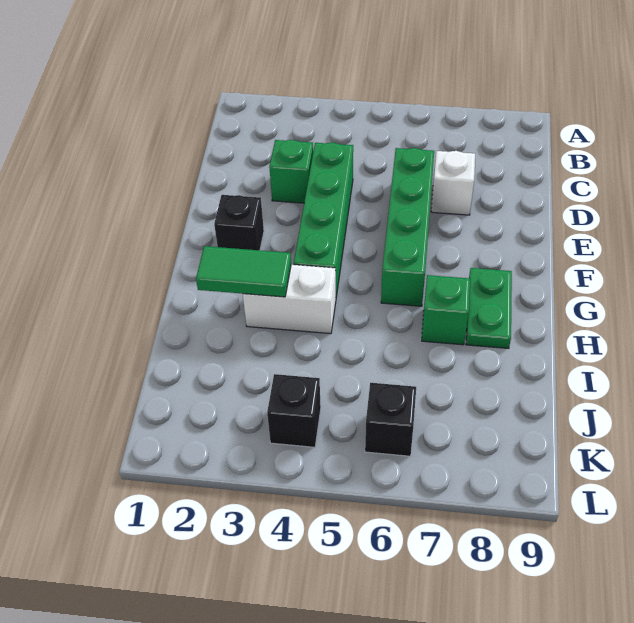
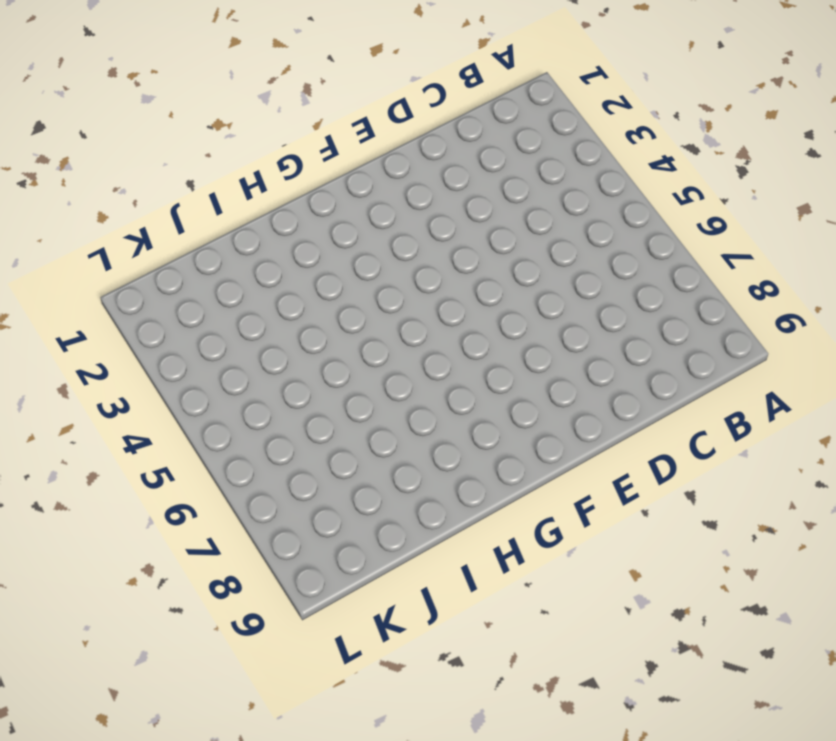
none -> green 1x1 brick [269,140,313,203]
none -> green 1x4 brick [294,142,353,297]

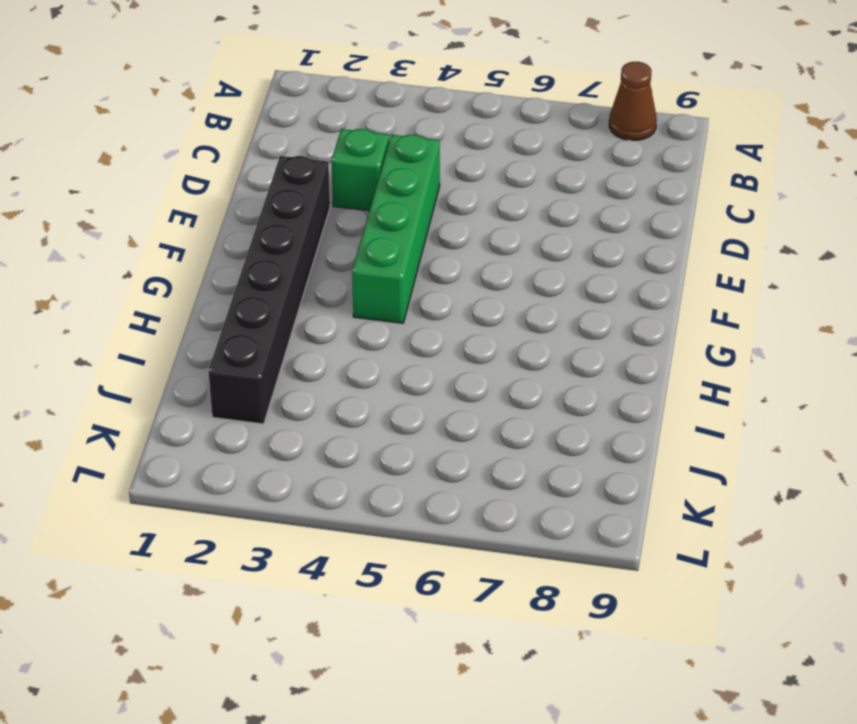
brown 1x1 cone [609,62,657,140] -> none
black 1x6 brick [208,156,330,424] -> black 1x1 brick [214,195,264,250]
none -> green 1x4 brick [381,148,434,306]
none -> white 1x1 brick [431,151,475,215]

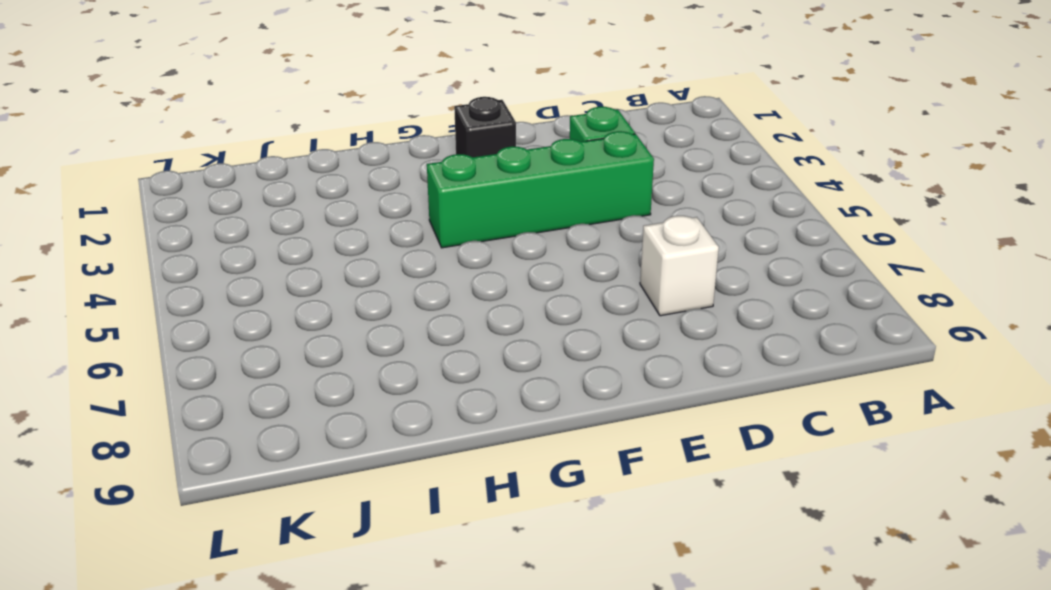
none -> green 1x4 brick [381,148,434,306]
none -> green 1x2 plate [466,268,512,348]

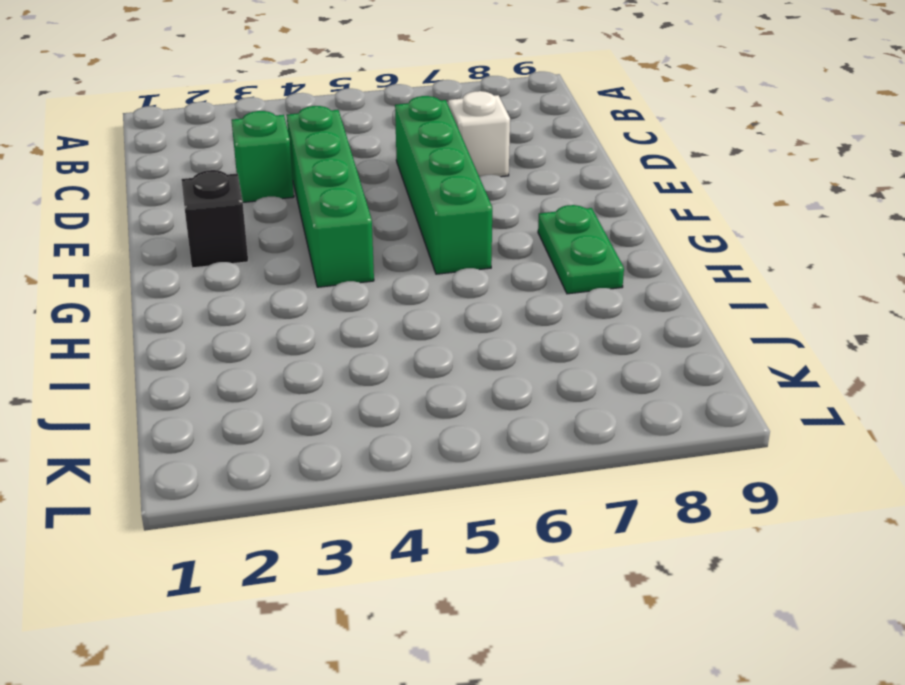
none -> white 1x2 brick [243,265,336,334]
none -> green 1x1 brick [422,275,470,345]

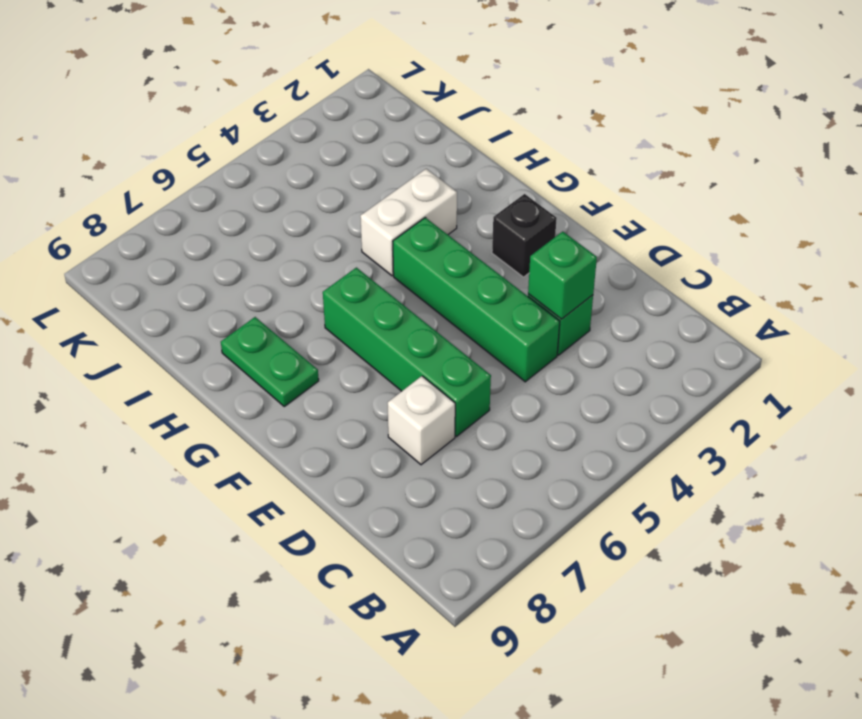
green 1x1 brick [528,232,597,319] -> green 1x1 brick moved to [422,275,470,345]
none -> black 1x1 brick [267,374,321,447]
none -> black 1x1 brick [365,383,416,456]

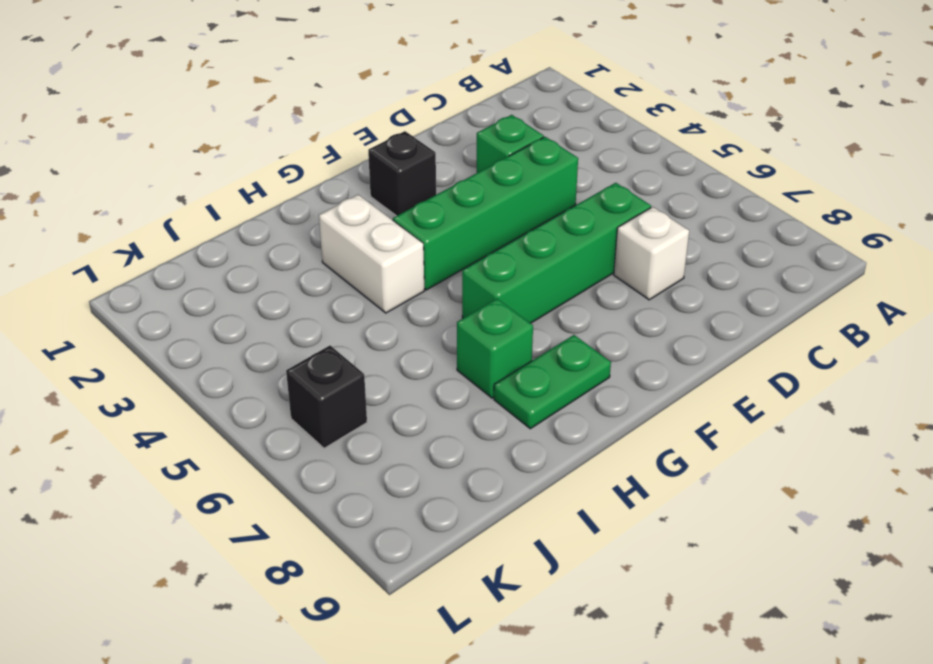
none -> black 1x1 brick [267,374,321,447]
none -> green 1x2 tile [196,246,291,297]

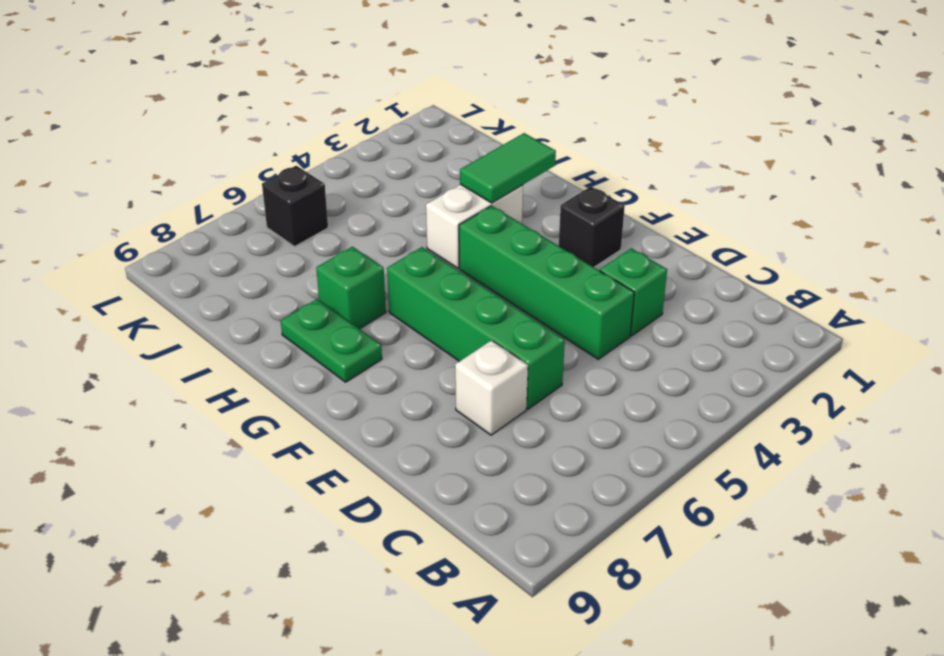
none -> black 1x1 brick [267,374,321,447]

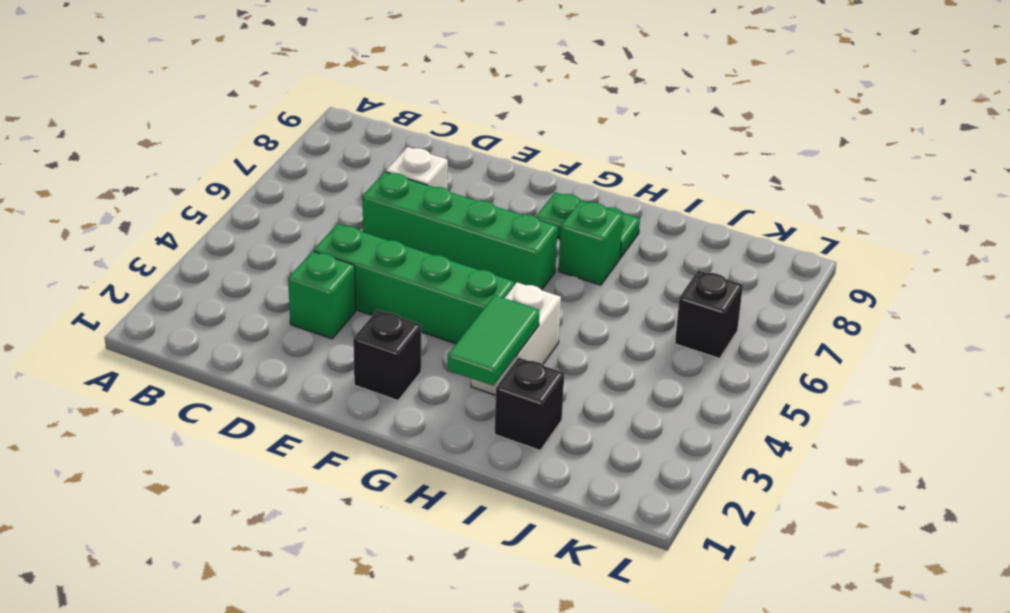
black 1x1 brick [495,357,564,450] -> black 1x1 brick moved to [267,374,321,447]

